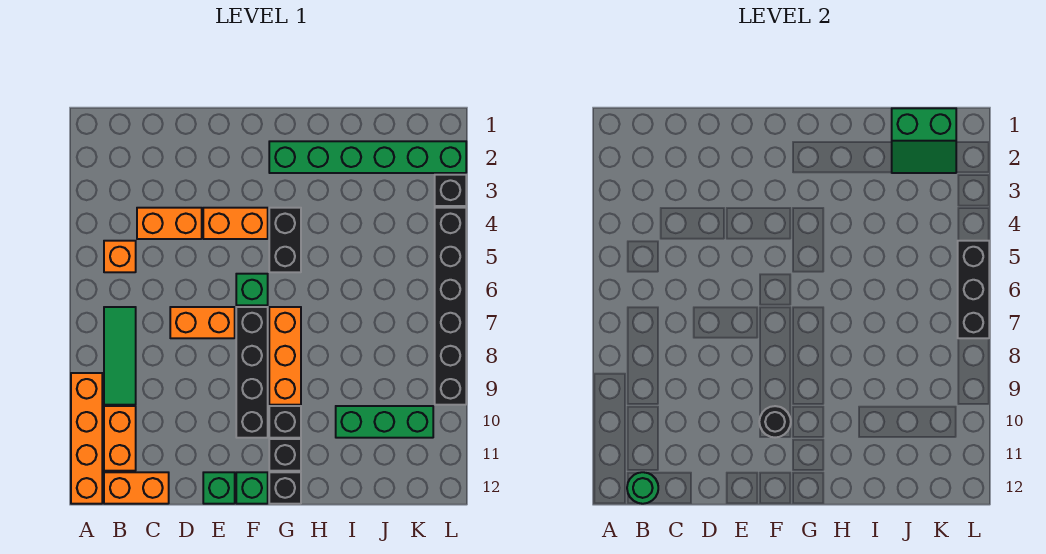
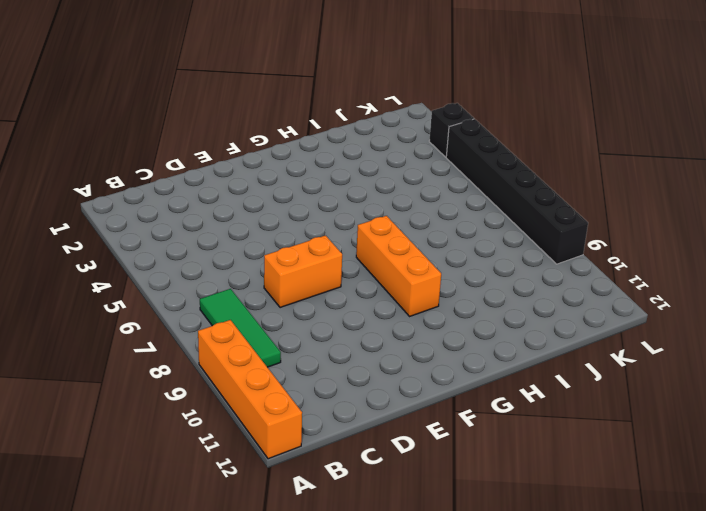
none -> orange 1x1 brick [104,241,136,272]
none -> orange 1x2 brick [104,406,136,471]
none -> orange 1x2 brick [104,472,169,504]

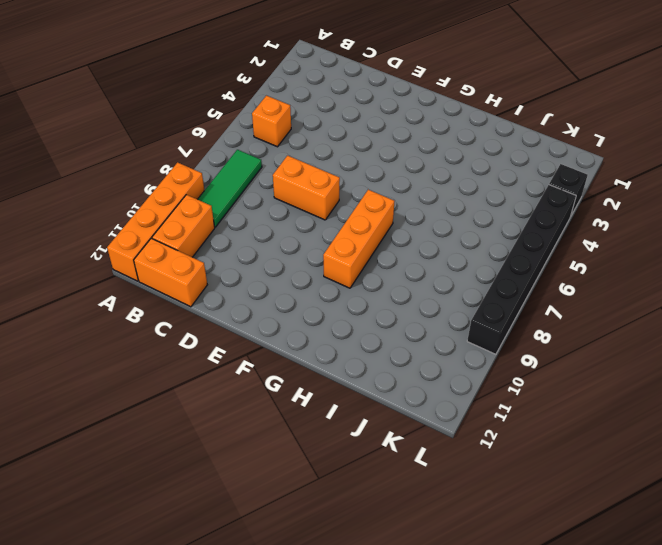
none -> orange 1x2 brick [137,208,202,239]
none -> orange 1x2 brick [203,208,268,239]
none -> green 1x1 brick [203,472,235,504]

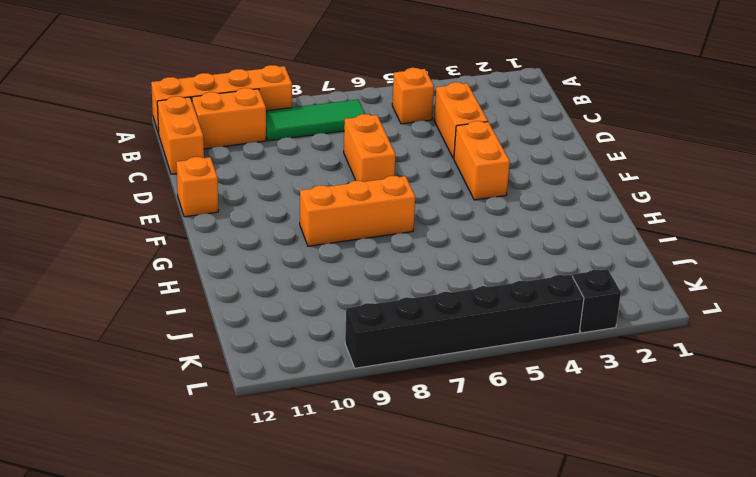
orange 1x1 brick [176,157,218,217] -> green 1x1 brick [203,472,235,504]
none -> green 1x1 brick [236,274,268,305]
none -> black 1x4 brick [236,307,268,438]
none -> green 1x1 brick [236,472,268,504]

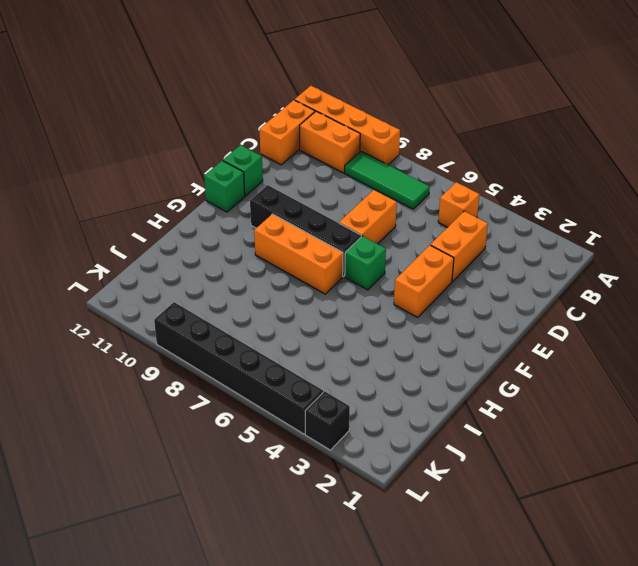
none -> green 1x6 brick [269,141,466,173]
none -> black 1x2 brick [269,208,301,272]
none -> black 1x1 brick [269,406,301,438]

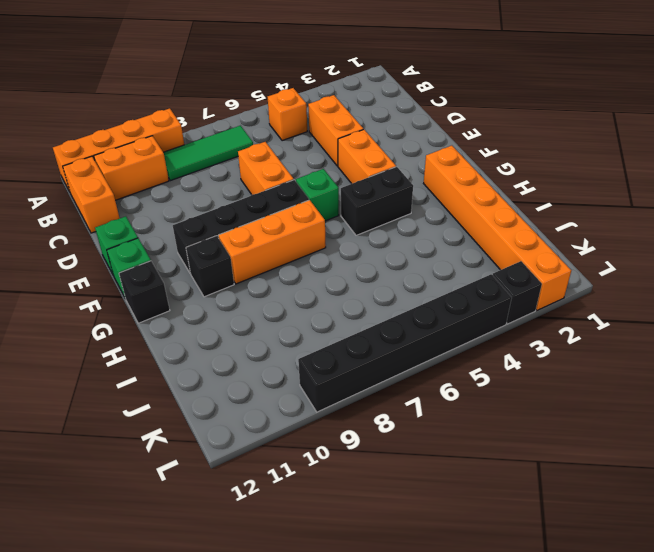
orange 1x6 brick [424,146,571,310] -> green 1x6 brick [269,141,466,173]
none -> black 1x1 brick [269,439,301,471]
none -> green 1x3 brick [336,406,433,438]
none -> green 1x1 round brick [627,472,658,504]

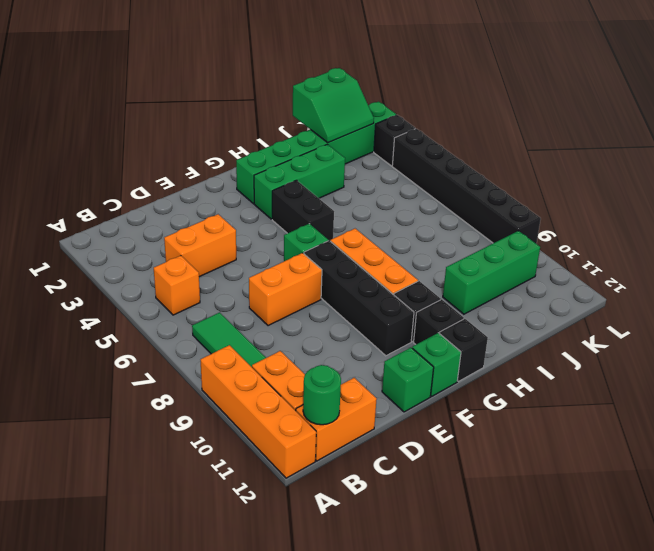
green 1x3 brick [254,144,345,219] -> none
none -> orange 1x2 brick [203,208,268,239]
none -> black 1x1 round brick [759,406,791,438]
none -> black 1x3 brick [958,241,989,338]

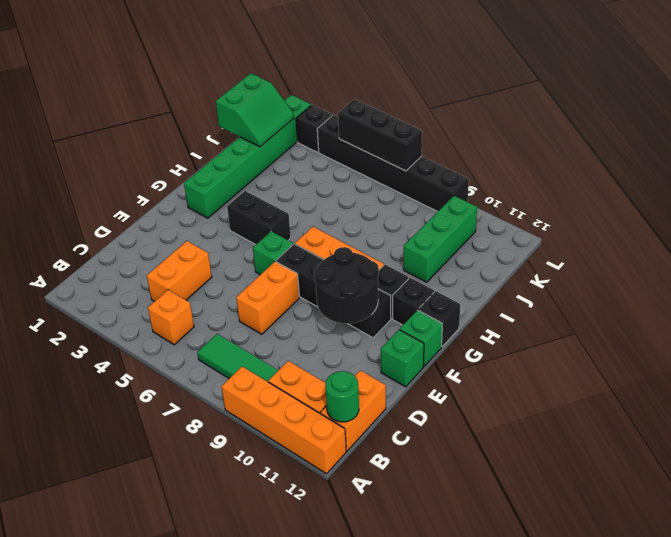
black 2x2 round brick [314,247,379,324] -> black 1x1 round brick [759,406,791,438]
none -> orange 1x2 brick [203,208,268,239]

